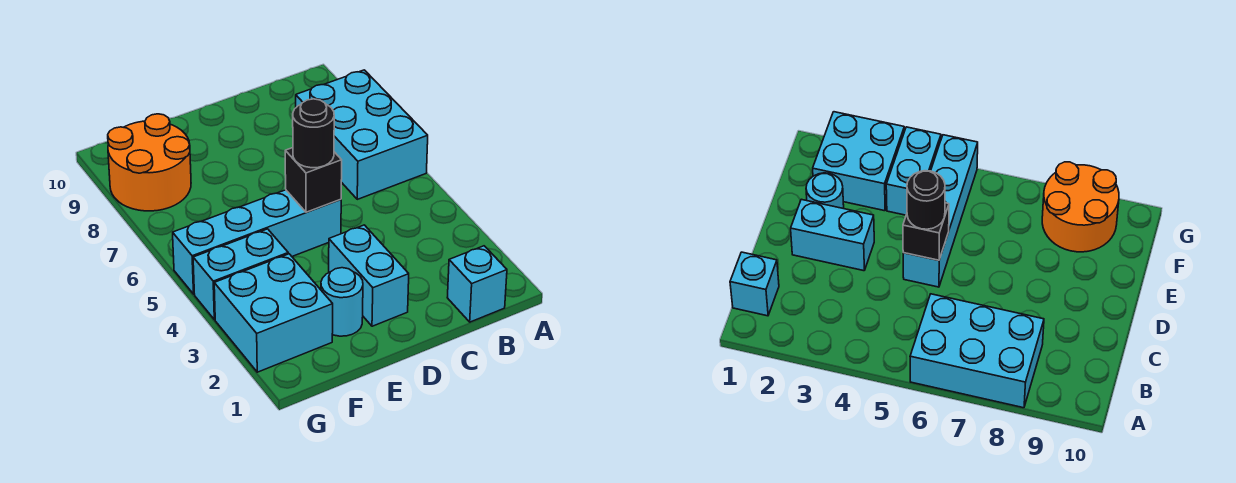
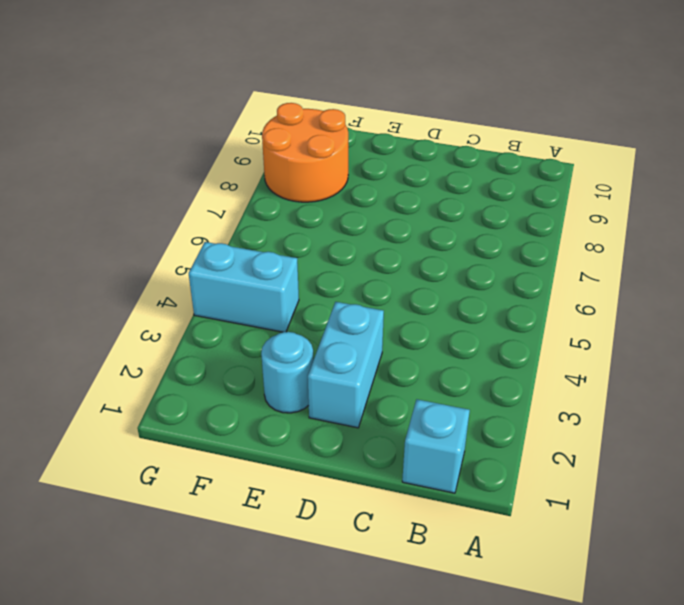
none -> cyan 2x3 brick [296,70,428,199]
none -> cyan 1x4 brick [173,190,341,294]

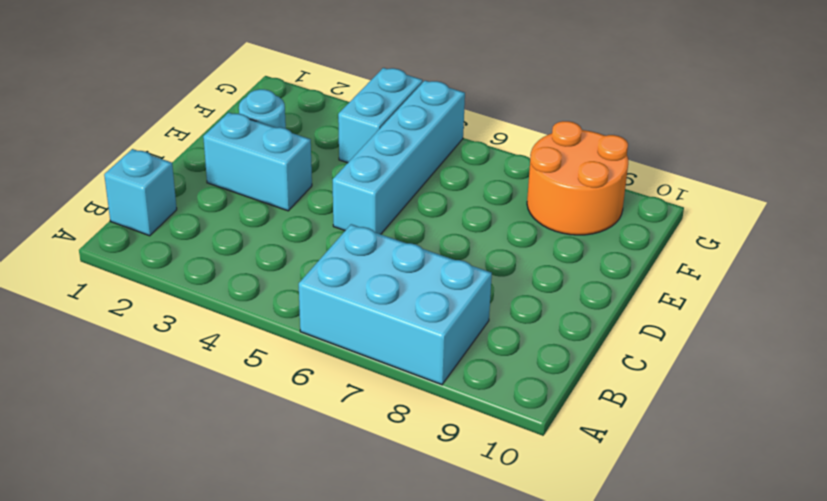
none -> cyan 2x2 brick [214,254,333,372]
none -> black 1x1 brick [285,148,342,212]

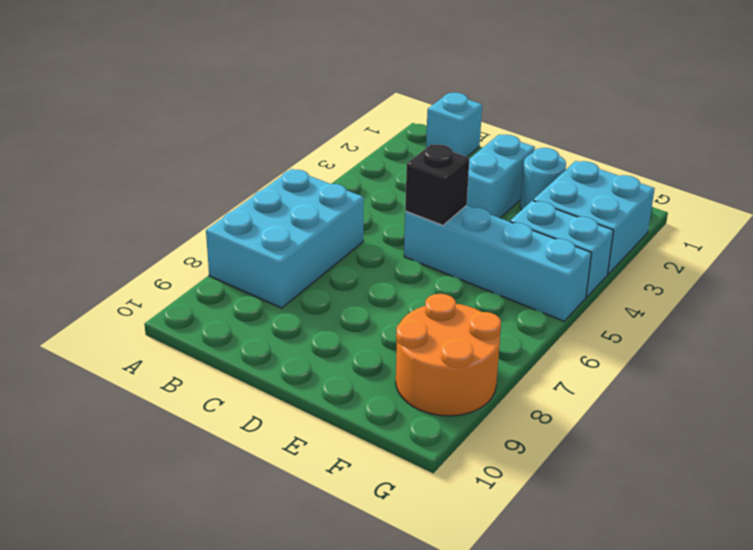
none -> black 1x1 round brick [293,99,334,168]

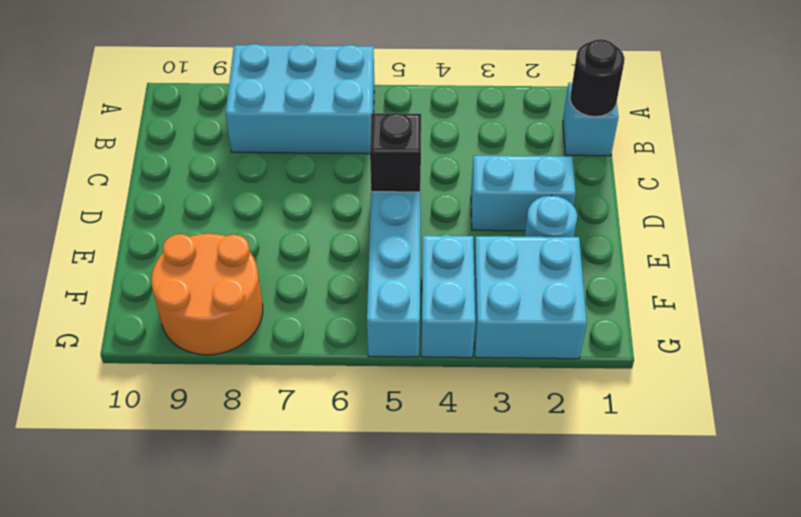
black 1x1 round brick [570,39,625,117] -> black 1x1 round brick moved to [293,99,334,168]

